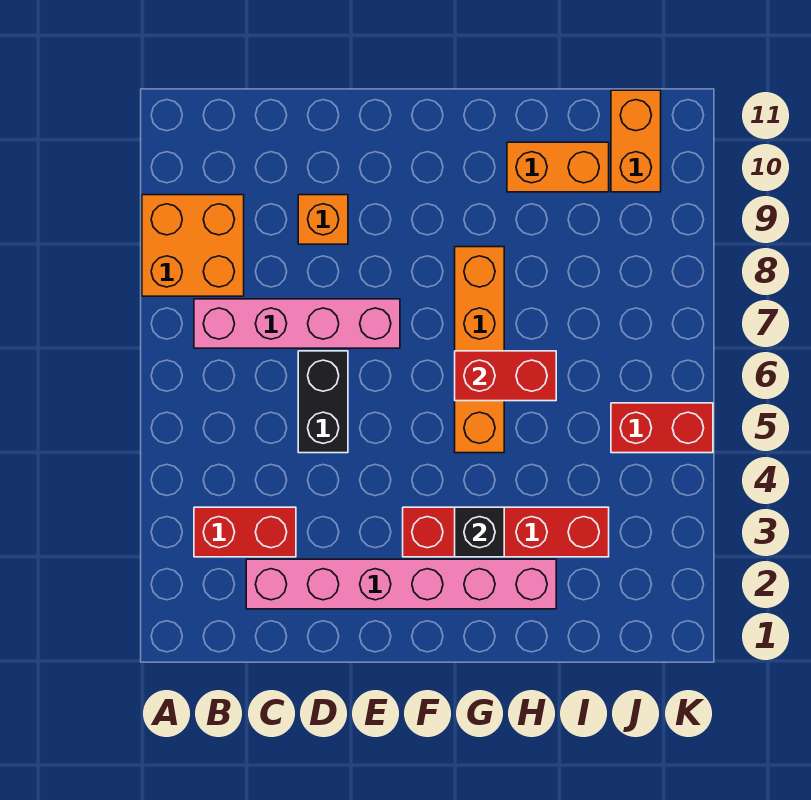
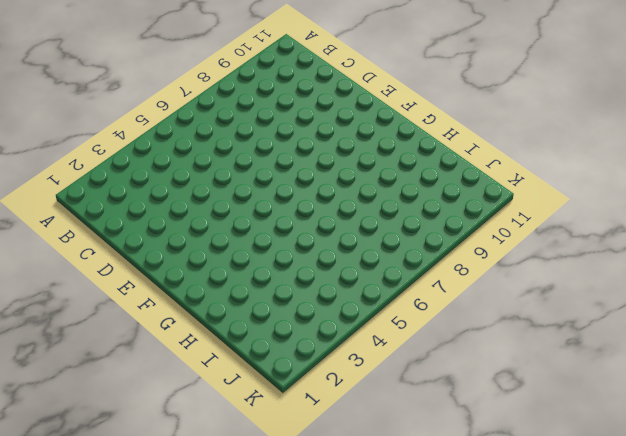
none -> orange 2x2 brick [142,195,244,296]
none -> red 1x2 brick [194,507,296,557]
none -> pink 1x4 brick [194,299,400,348]

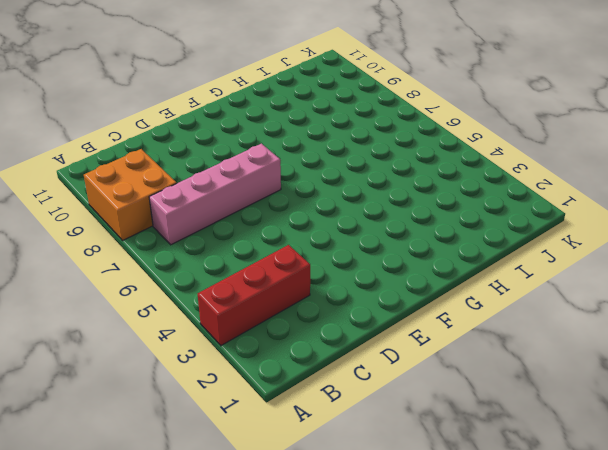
red 1x3 brick [197,245,310,345] -> red 1x2 brick [194,507,296,557]
none -> pink 1x6 brick [246,559,556,609]
none -> black 1x2 brick [298,351,348,453]
none -> orange 1x1 brick [298,195,348,244]

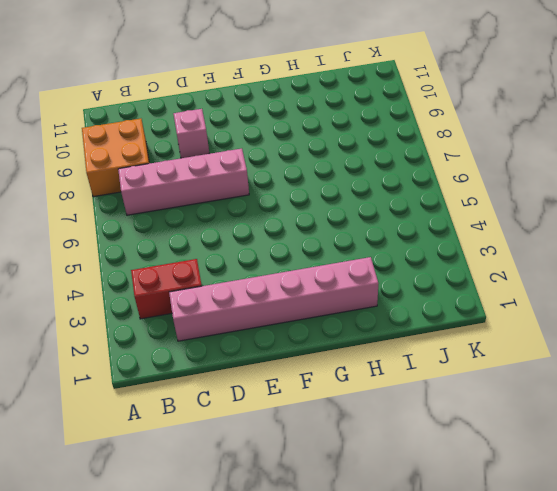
pink 1x1 brick [174,109,209,158] -> orange 1x1 brick [298,195,348,244]
none -> black 1x2 brick [298,351,348,453]
none -> red 1x4 brick [403,507,609,557]
none -> orange 1x4 brick [455,247,504,453]

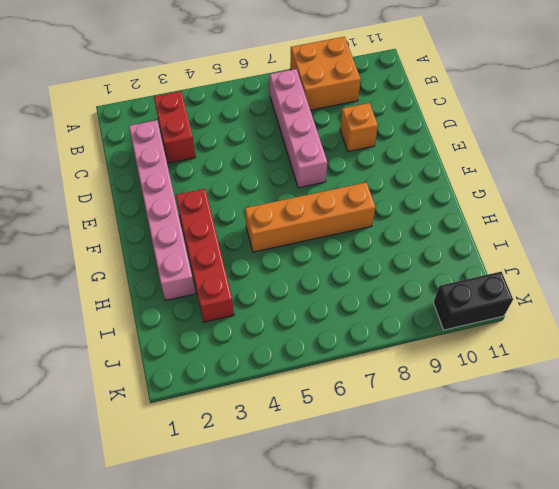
black 1x2 brick [433,272,513,330] -> black 1x2 brick moved to [298,351,348,453]
none -> orange 1x2 brick [507,142,609,192]
none -> red 1x2 brick [611,403,713,453]
none -> orange 1x2 brick [611,90,661,192]

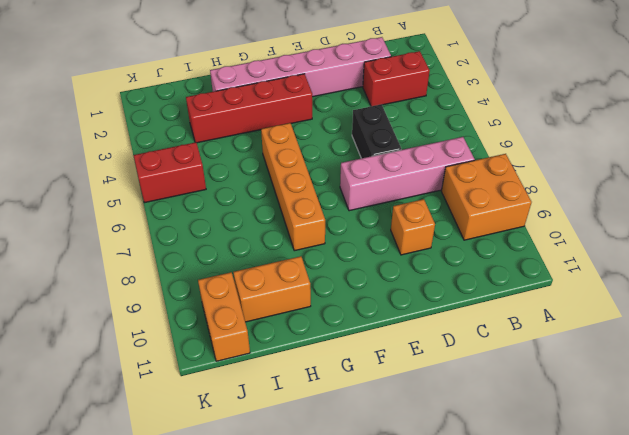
none -> black 1x1 brick [455,507,504,557]
none -> red 1x2 brick [455,351,556,401]

